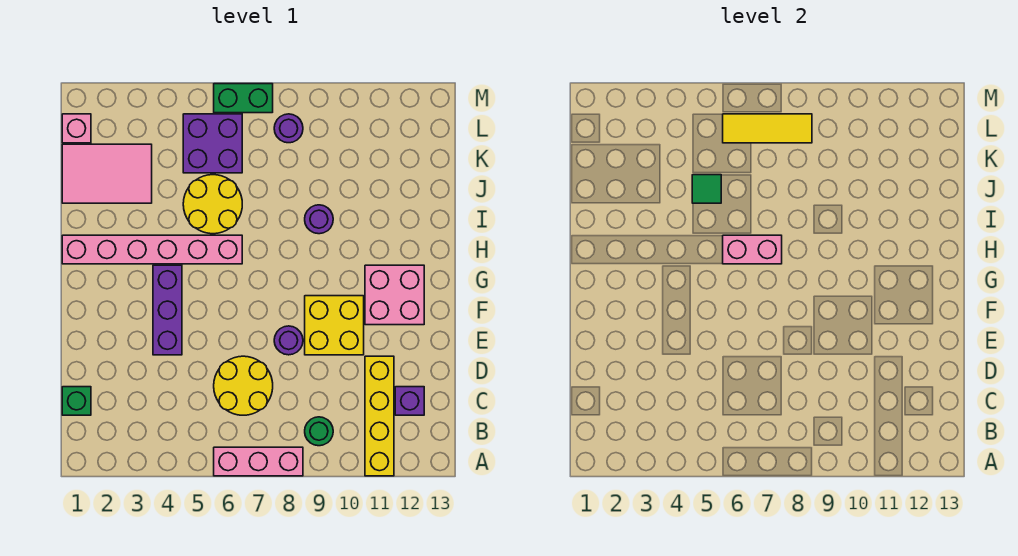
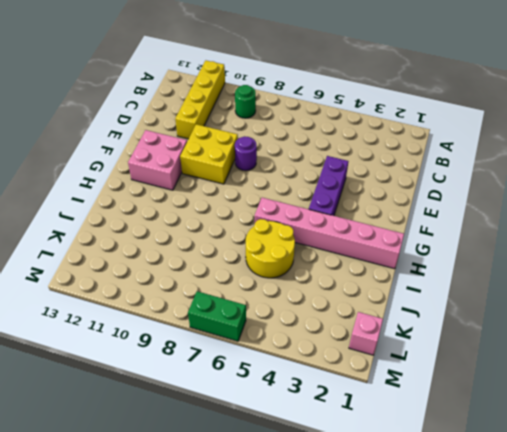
none -> pink 1x3 brick [214,447,303,476]
none -> green 1x1 brick [62,387,91,415]
none -> yellow 2x2 round brick [214,356,273,415]

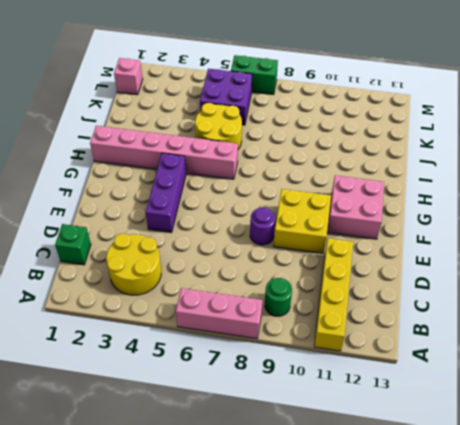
yellow 2x2 round brick [106,234,161,295] -> yellow 2x2 round brick moved to [214,356,273,415]
none -> purple 1x1 brick [395,387,424,415]
none -> purple 1x1 round brick [305,205,333,234]
none -> pink 2x3 tile [62,144,152,203]

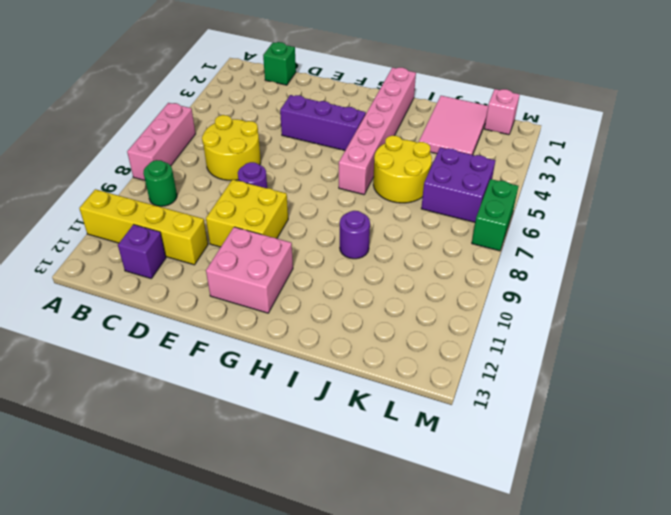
none -> purple 1x1 round brick [274,114,303,143]
none -> pink 1x2 brick [723,235,782,264]
none -> green 1x1 tile [692,175,721,203]

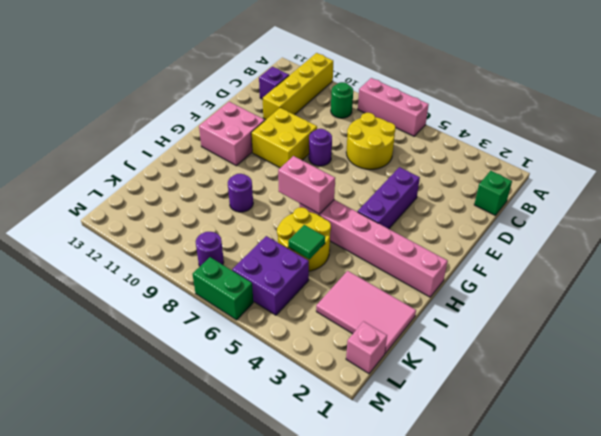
none -> yellow 1x3 tile [723,114,812,143]

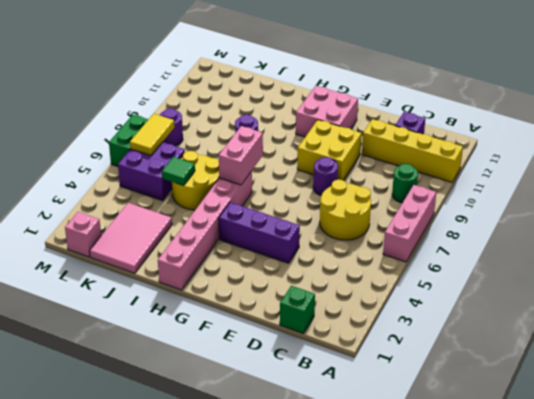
yellow 1x2 tile [130,114,174,156] -> yellow 1x3 tile [723,114,812,143]

